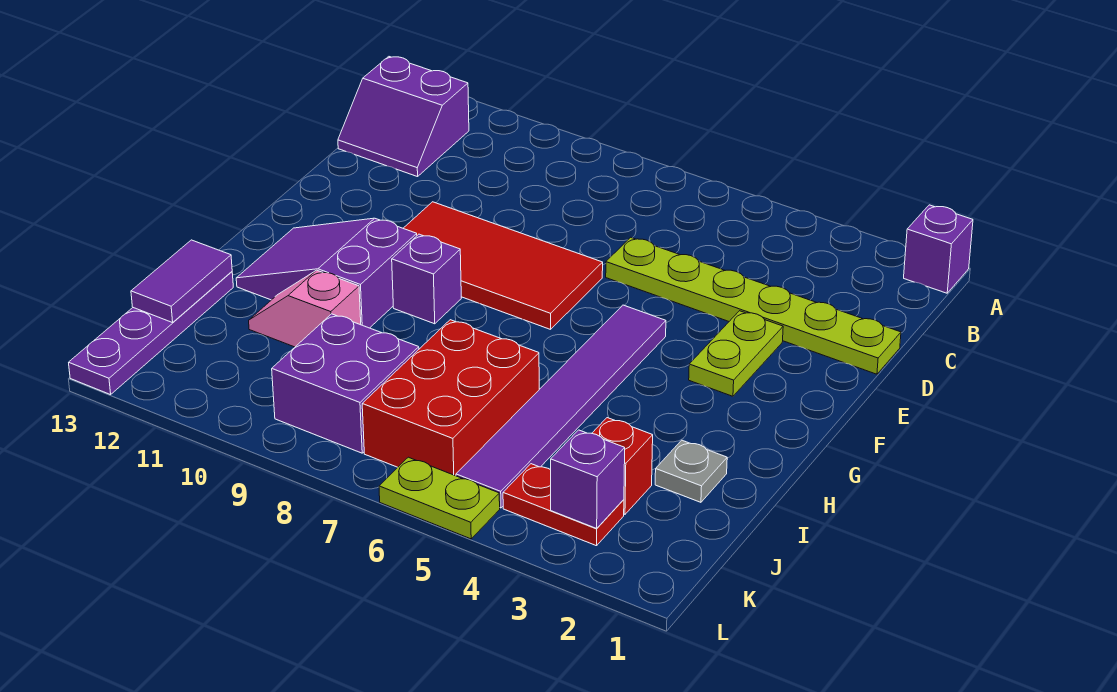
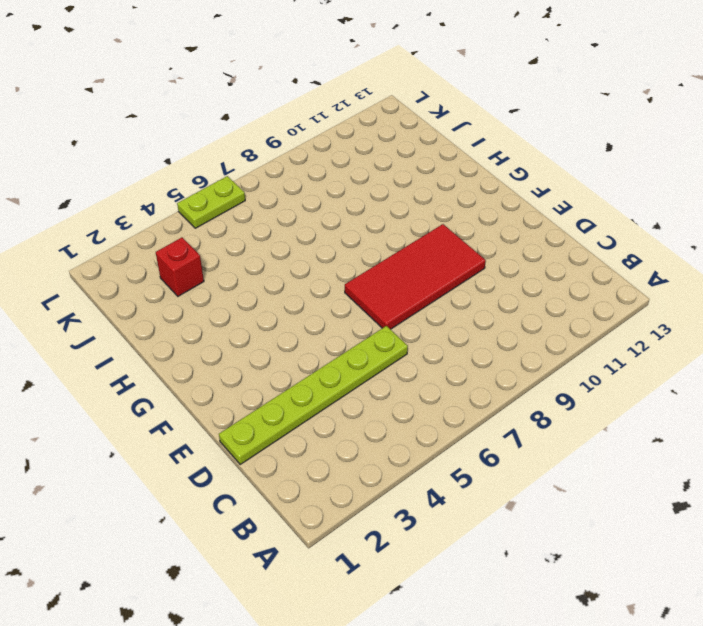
none -> purple 1x1 brick [904,205,973,293]
none -> purple 2x2 slope [338,57,469,177]
none -> lime 1x2 plate [689,311,783,396]

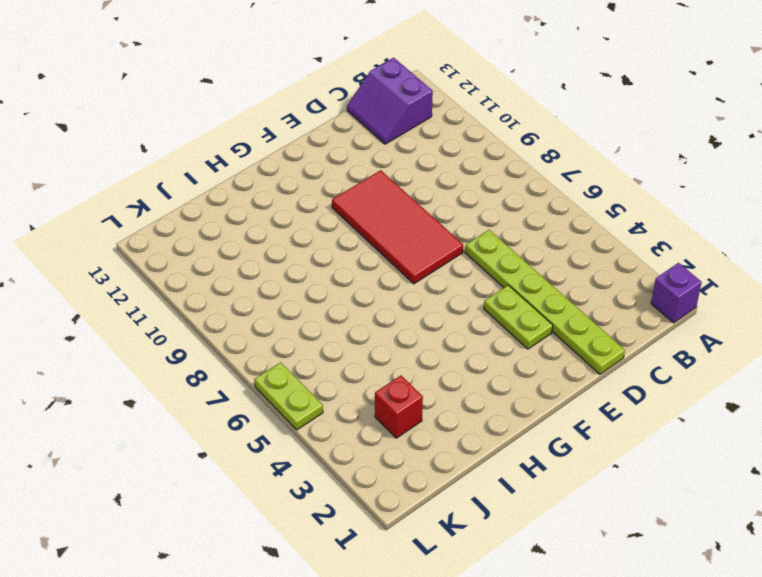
lime 1x2 plate [484,285,553,349] -> lime 1x2 plate turned to [689,311,783,396]
none -> purple 1x6 tile [456,305,666,508]
none -> purple 1x1 brick [392,234,461,324]
none -> purple 2x3 slope [236,218,417,328]

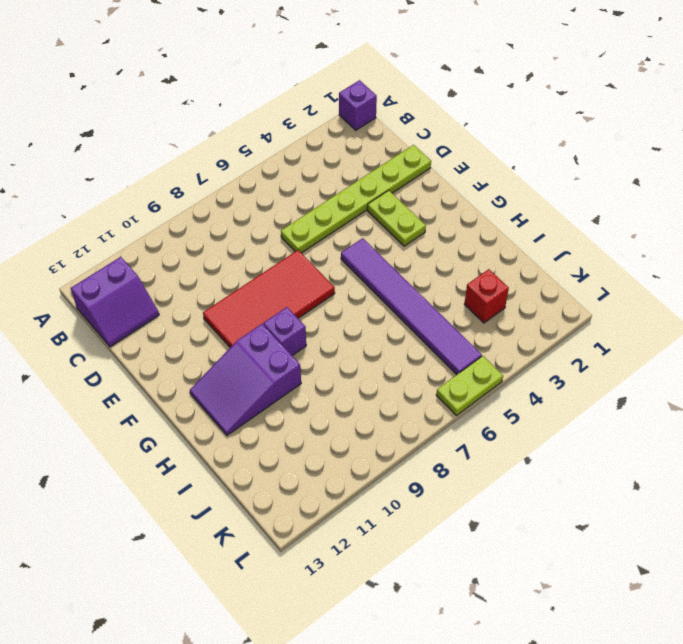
none -> grey 1x1 plate [655,440,727,502]
none -> red 2x3 brick [362,320,539,476]
none -> pink 1x2 slope [249,270,361,347]

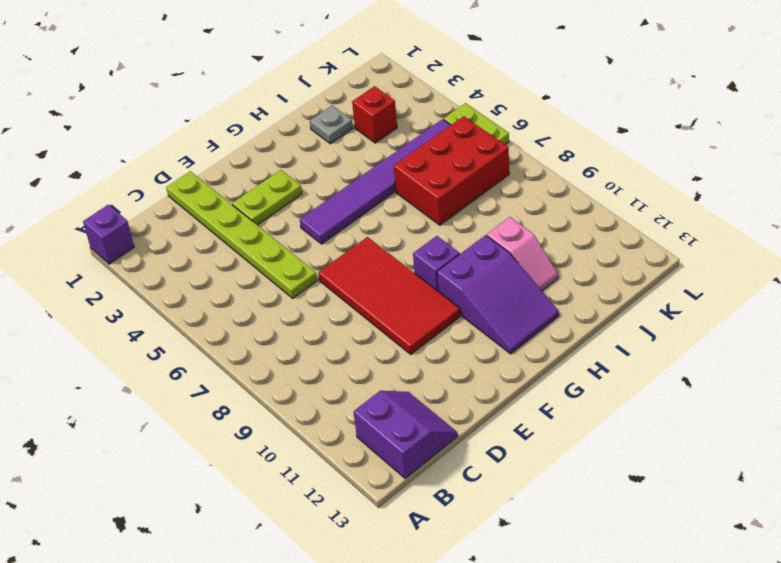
none -> purple 1x4 plate [69,272,233,395]
none -> purple 2x2 brick [272,314,419,453]
none -> red 1x2 plate [503,464,624,546]

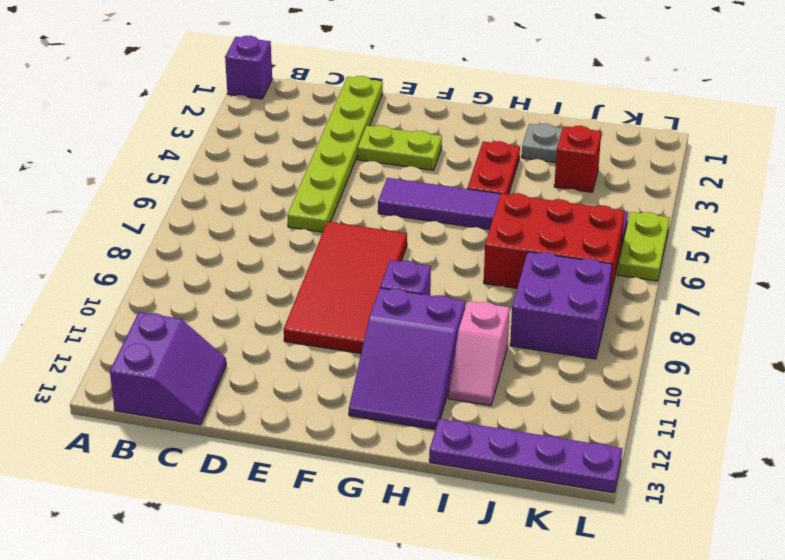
red 1x2 plate [467,141,520,194] -> red 1x2 plate moved to [503,464,624,546]
none -> purple 1x2 tile [131,240,232,323]
none -> purple 1x1 brick [551,430,625,528]

